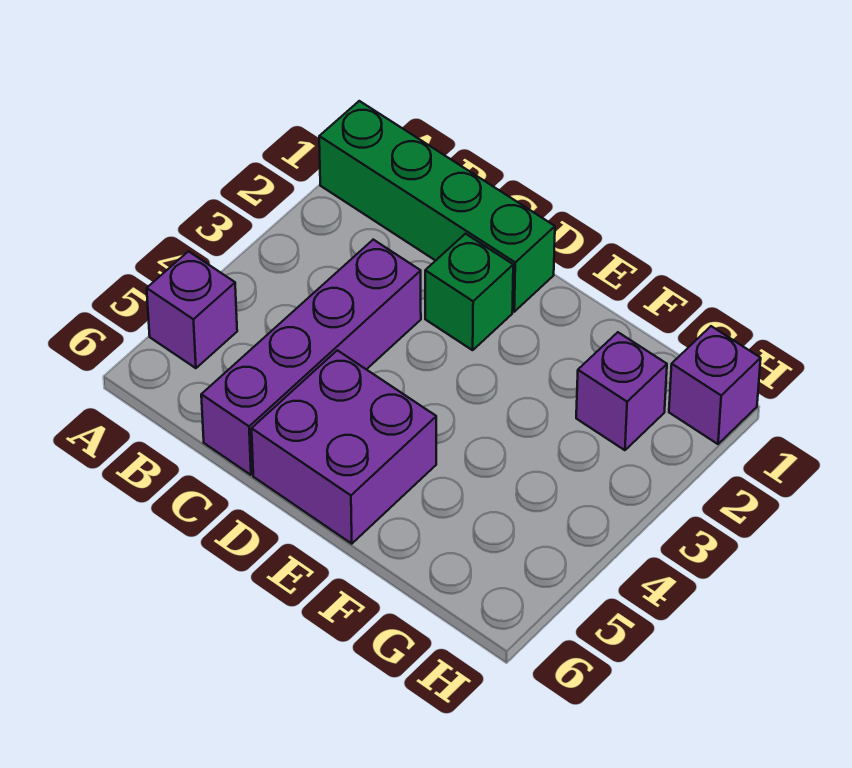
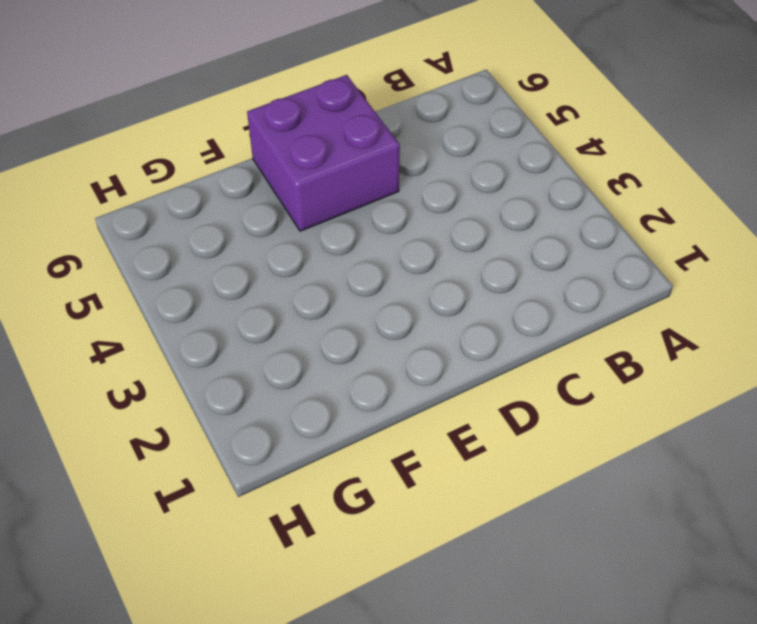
none -> green 1x4 brick [319,101,555,312]
none -> purple 1x1 brick [147,251,237,368]

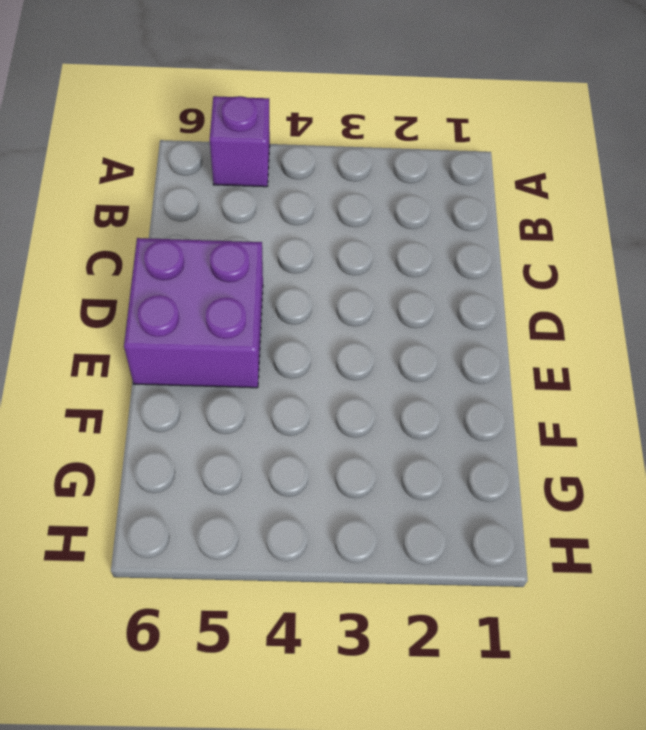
none -> green 1x4 brick [319,101,555,312]
none -> purple 1x4 brick [201,240,421,475]

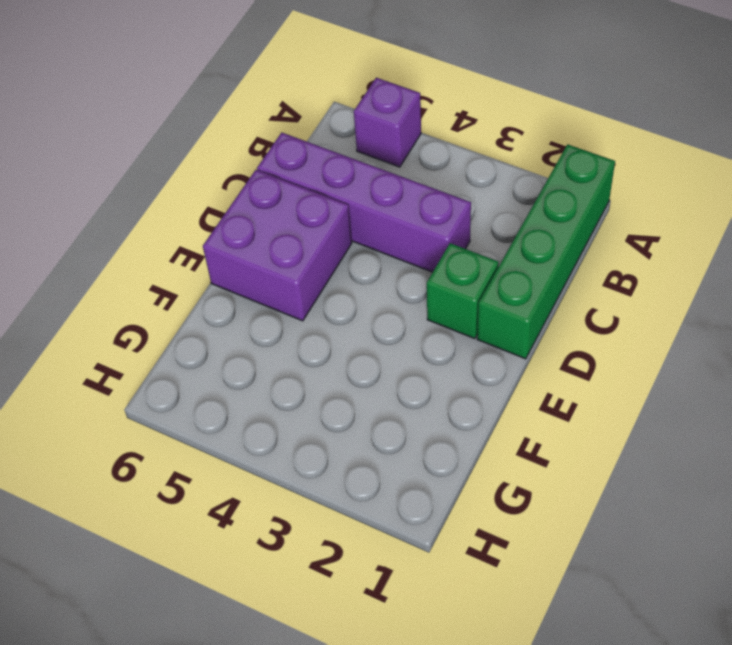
none -> purple 1x1 brick [576,332,667,450]
none -> purple 1x1 brick [669,326,761,444]

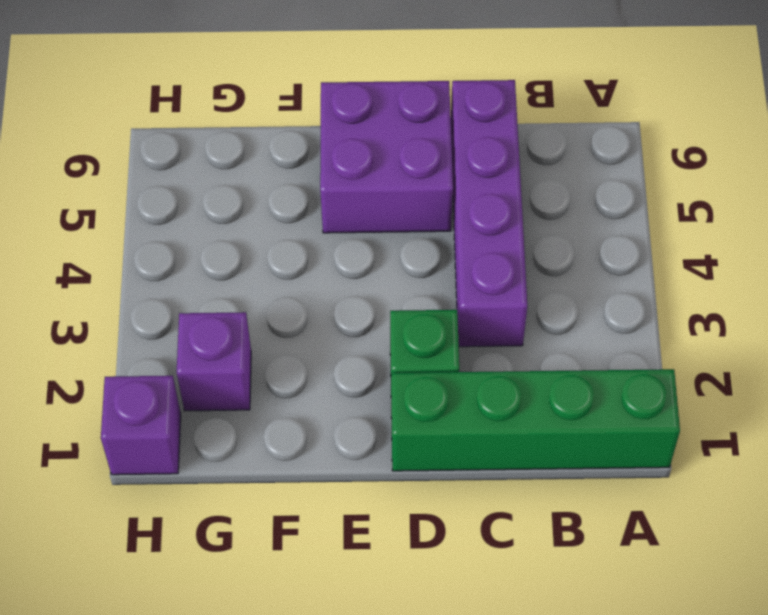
none -> purple 1x1 brick [147,251,237,368]

